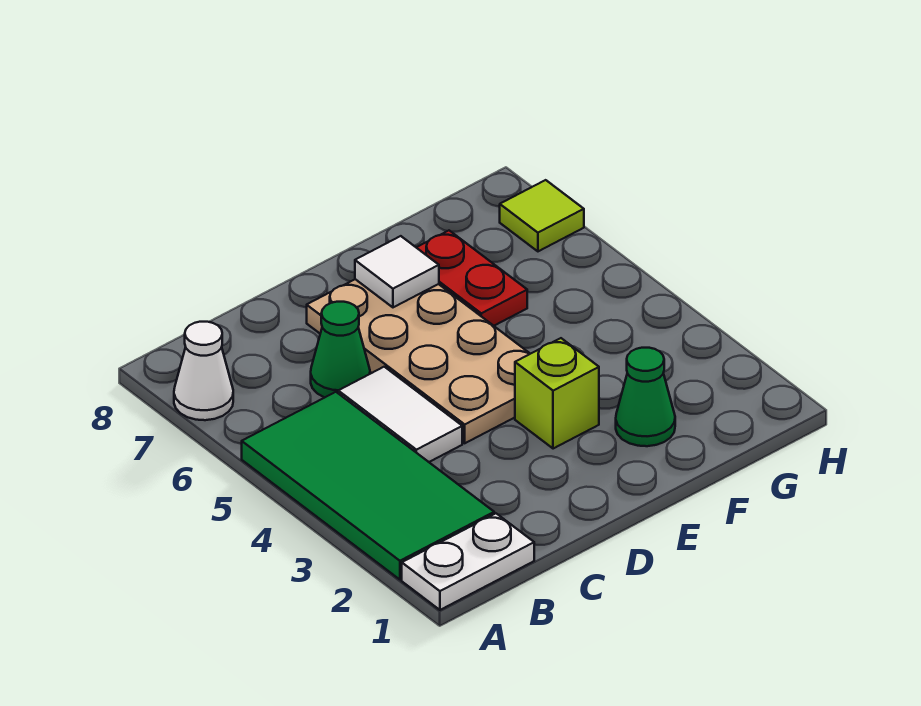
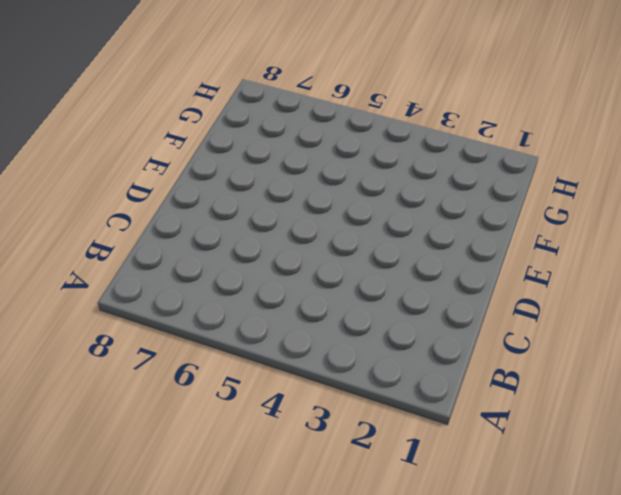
none -> white 1x2 plate [402,514,534,610]
none -> green 2x4 tile [242,392,494,580]

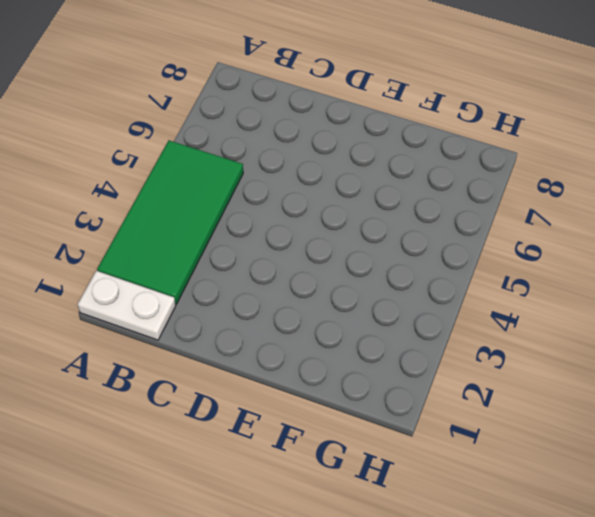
none -> white 1x1 cone [174,322,233,420]
none -> white 1x2 tile [338,367,462,462]

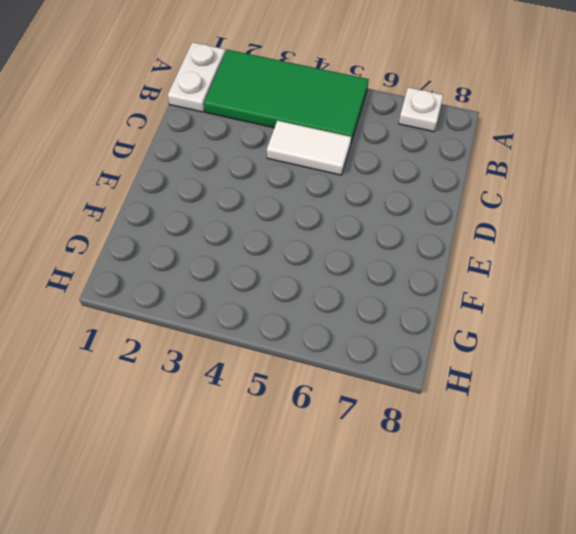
white 1x1 plate [399,87,443,132] -> white 1x1 cone [174,322,233,420]
none -> green 1x1 cone [311,302,370,398]
none -> tan 2x4 plate [307,279,530,443]

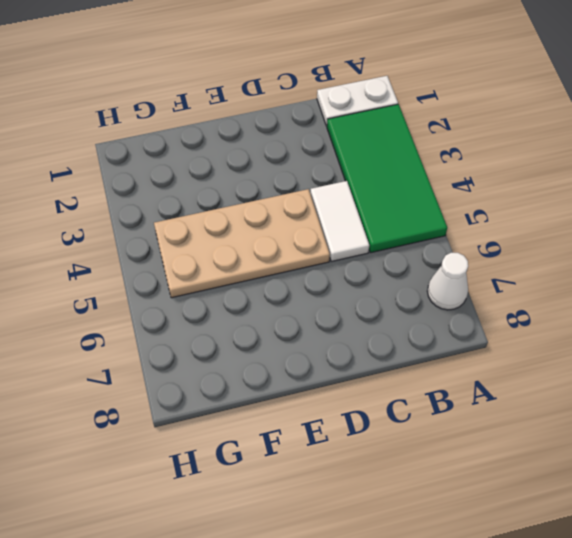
tan 2x4 plate [154,189,330,298] -> tan 2x4 plate turned to [307,279,530,443]
none -> green 1x1 cone [311,302,370,398]
none -> lime 1x1 brick [515,338,599,449]

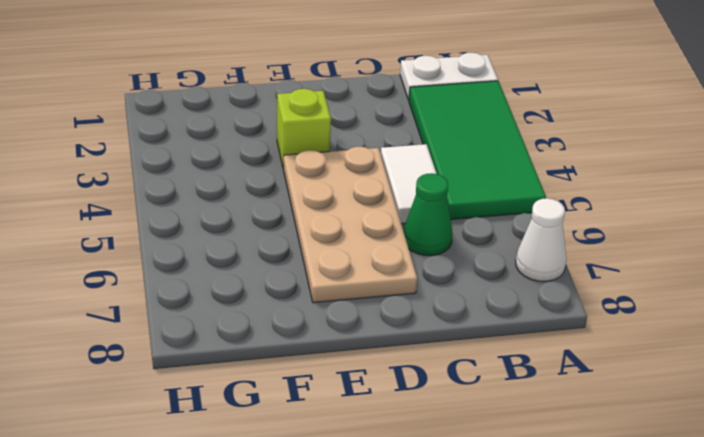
none -> green 1x1 cone [616,348,675,446]
none -> red 1x2 plate [416,231,527,326]

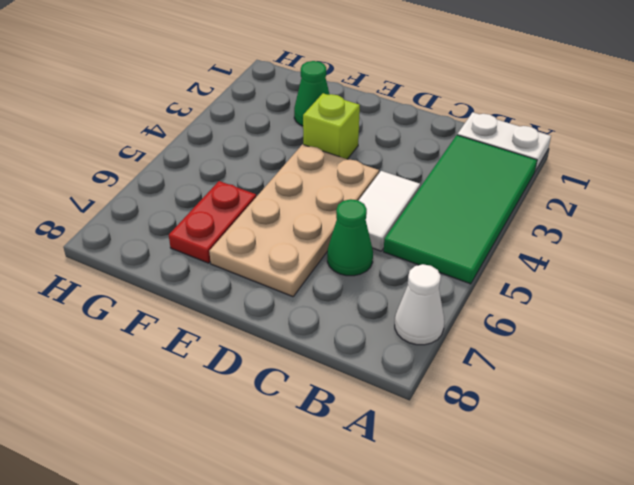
none -> lime 1x1 tile [500,180,584,251]
none -> white 1x1 tile [355,236,439,307]

